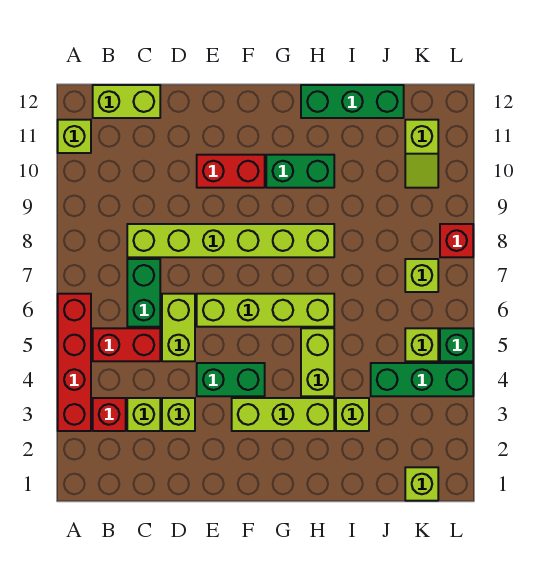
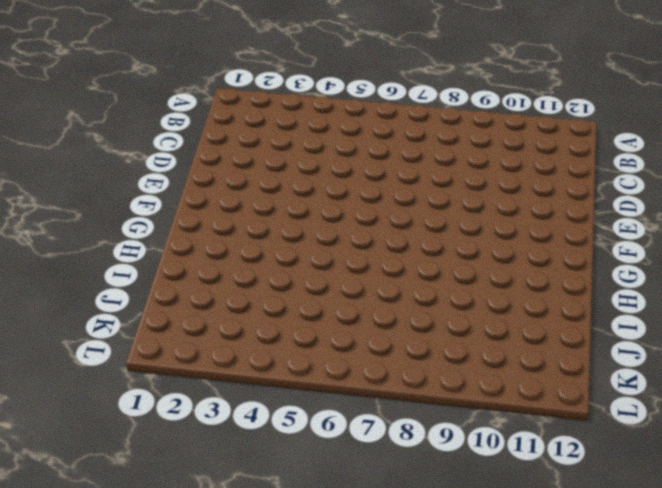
none -> red 1x4 brick [58,294,91,431]
none -> lime 1x1 brick [58,120,91,153]
none -> red 1x1 brick [93,398,126,431]

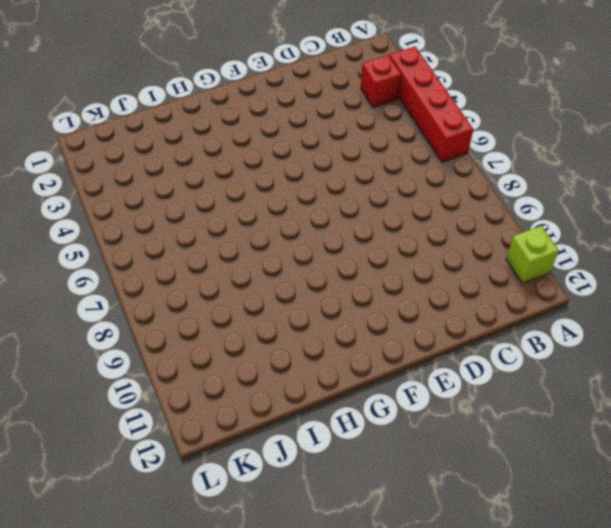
none -> red 1x2 brick [93,328,160,361]
none -> lime 1x2 brick [93,85,160,118]
none -> lime 1x1 brick [127,398,160,431]

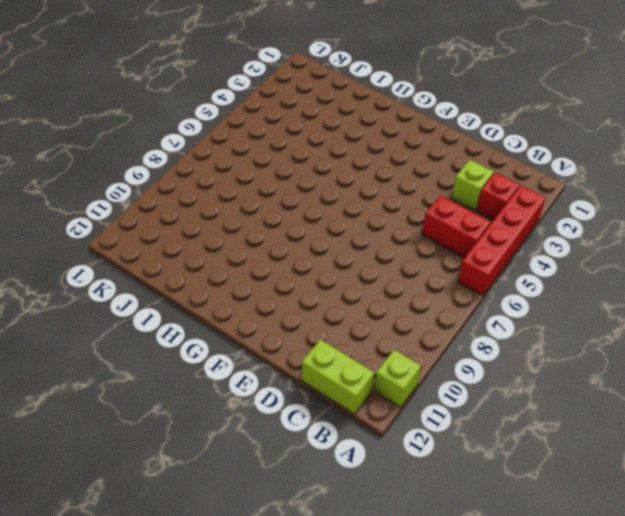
none -> green 1x2 brick [127,259,160,327]
none -> lime 1x6 brick [127,224,334,257]
none -> lime 1x1 brick [162,398,195,431]

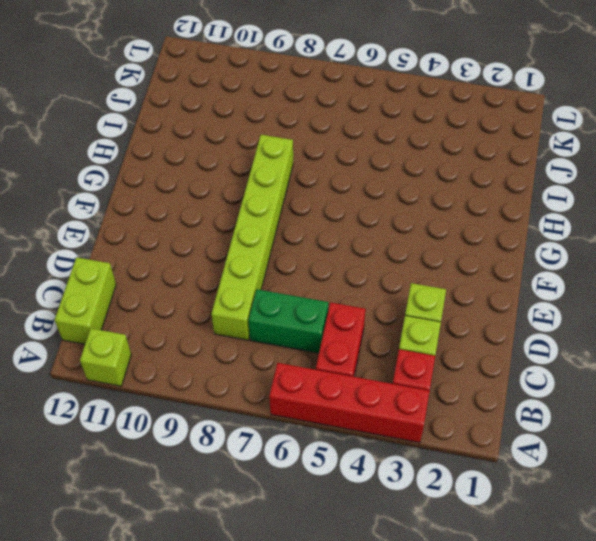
none -> lime 1x2 brick [162,294,195,361]
none -> green 1x2 brick [197,363,265,396]
none -> lime 1x4 brick [197,294,334,327]

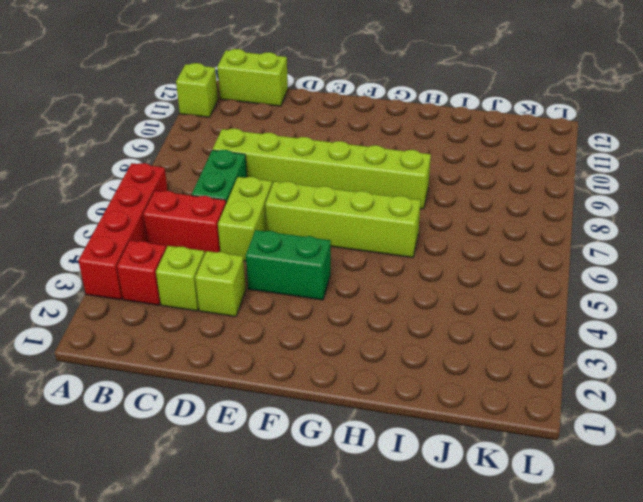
none -> red 1x2 brick [197,155,265,188]
none -> lime 1x3 brick [232,398,334,431]
none -> green 1x2 brick [266,155,334,188]

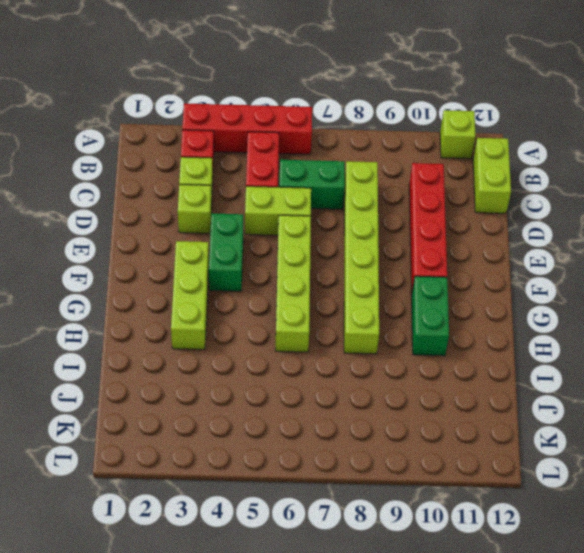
red 1x4 brick [409,163,447,295] -> red 1x2 brick [197,155,265,188]
none -> lime 1x2 brick [301,328,334,396]
none -> green 1x3 brick [301,85,404,118]
none -> lime 1x1 brick [336,398,369,431]

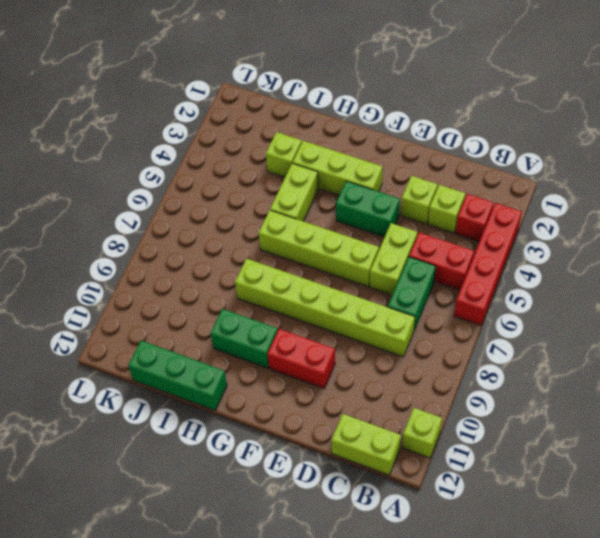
none -> green 1x3 brick [371,363,473,396]
none -> lime 1x1 brick [405,467,438,501]
none -> lime 1x1 brick [405,328,438,361]

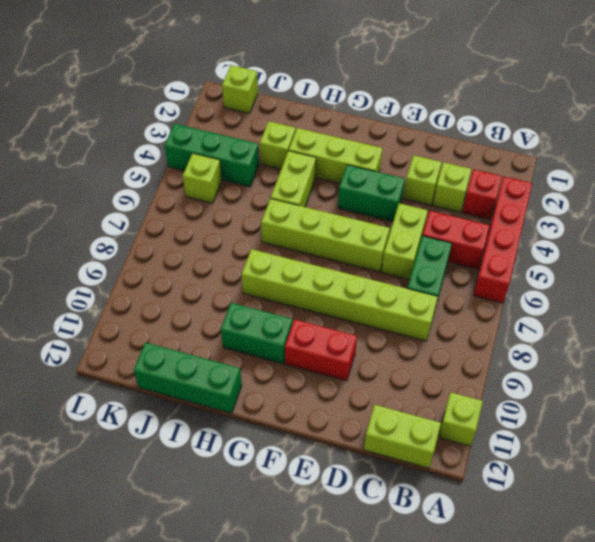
none -> lime 1x1 brick [405,259,438,292]
none -> lime 1x2 slope [405,120,438,188]
none -> green 1x1 brick [440,328,473,361]

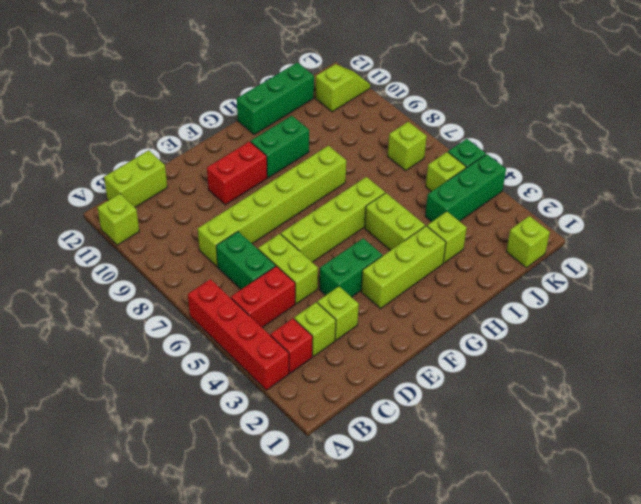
lime 1x2 slope [315,64,370,112] -> lime 1x2 slope turned to [405,120,438,188]
none -> red 1x1 brick [440,224,473,257]

